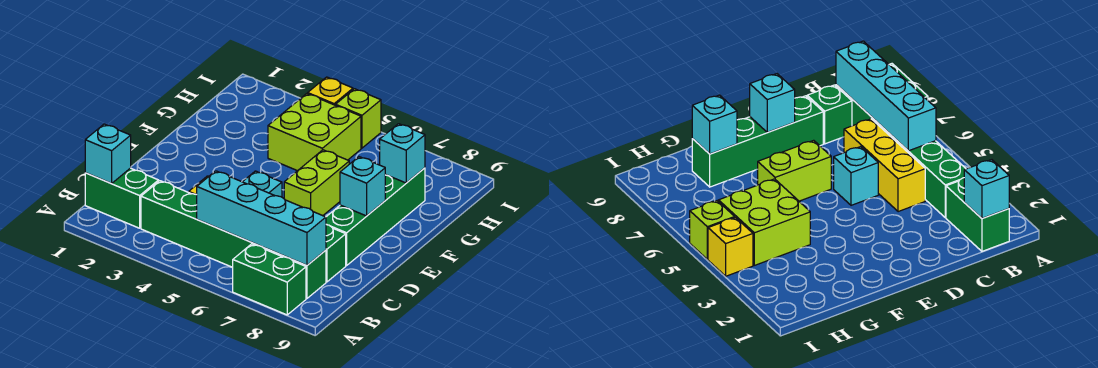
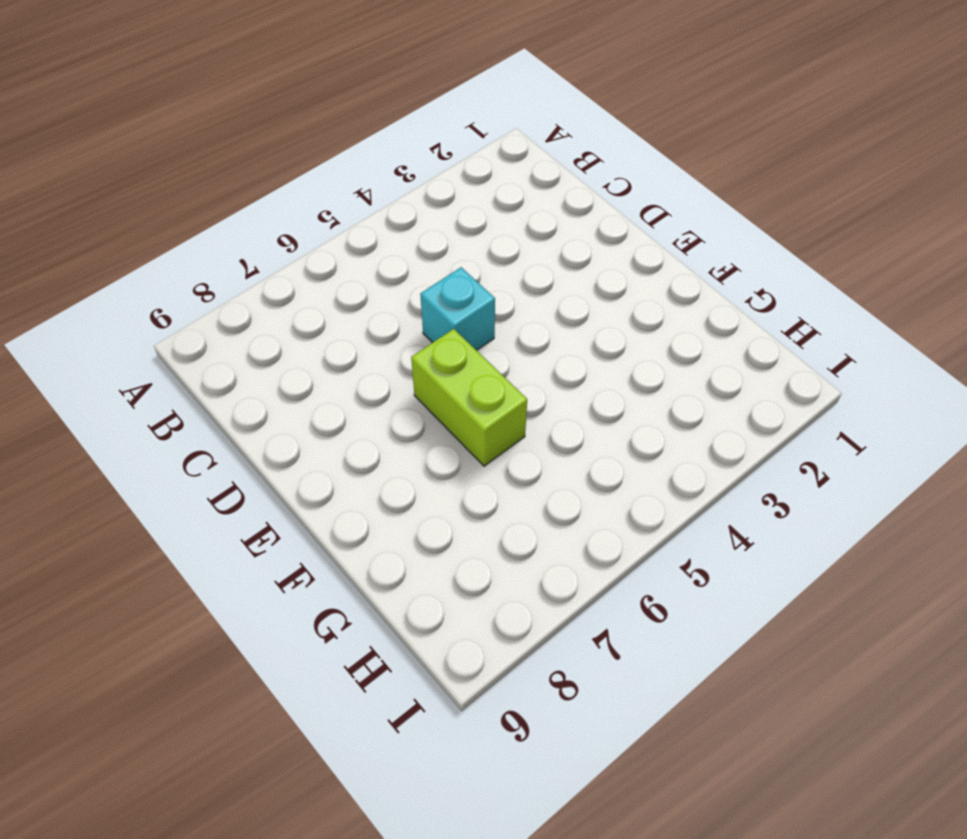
none -> green 1x2 brick [232,244,306,315]
none -> green 1x2 brick [85,168,159,228]
none -> green 1x6 brick [141,181,326,298]

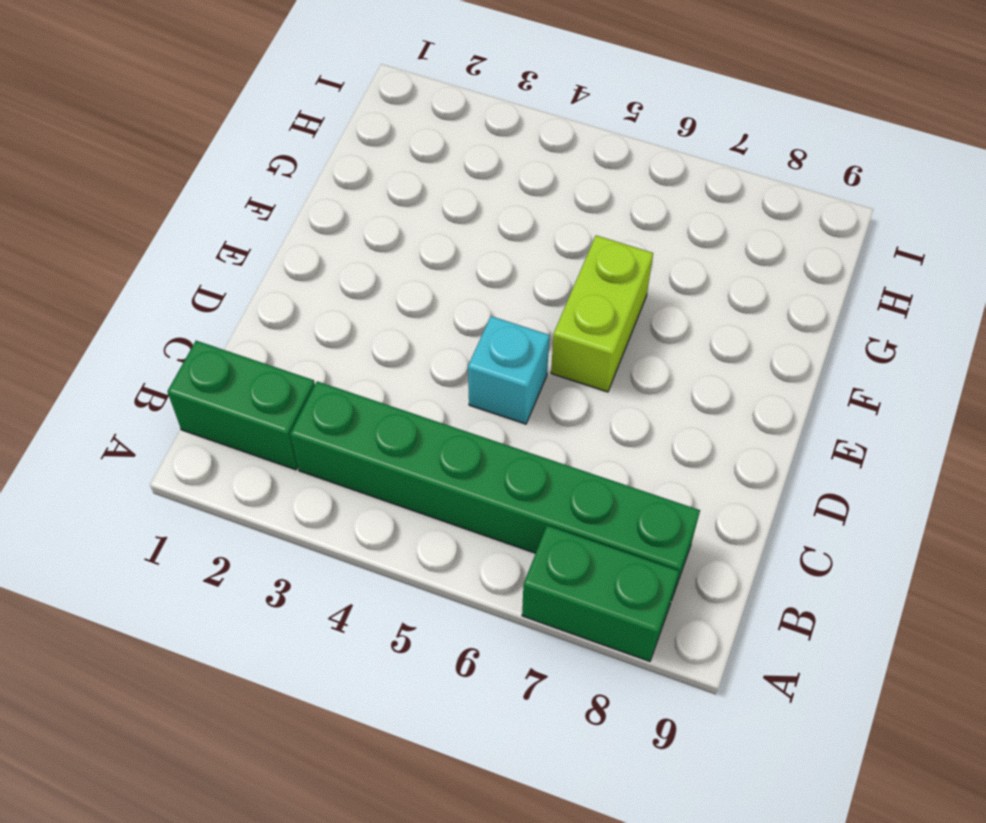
none -> yellow 1x3 brick [844,119,925,212]
none -> green 1x1 brick [326,225,346,282]
none -> green 1x4 brick [326,168,425,265]

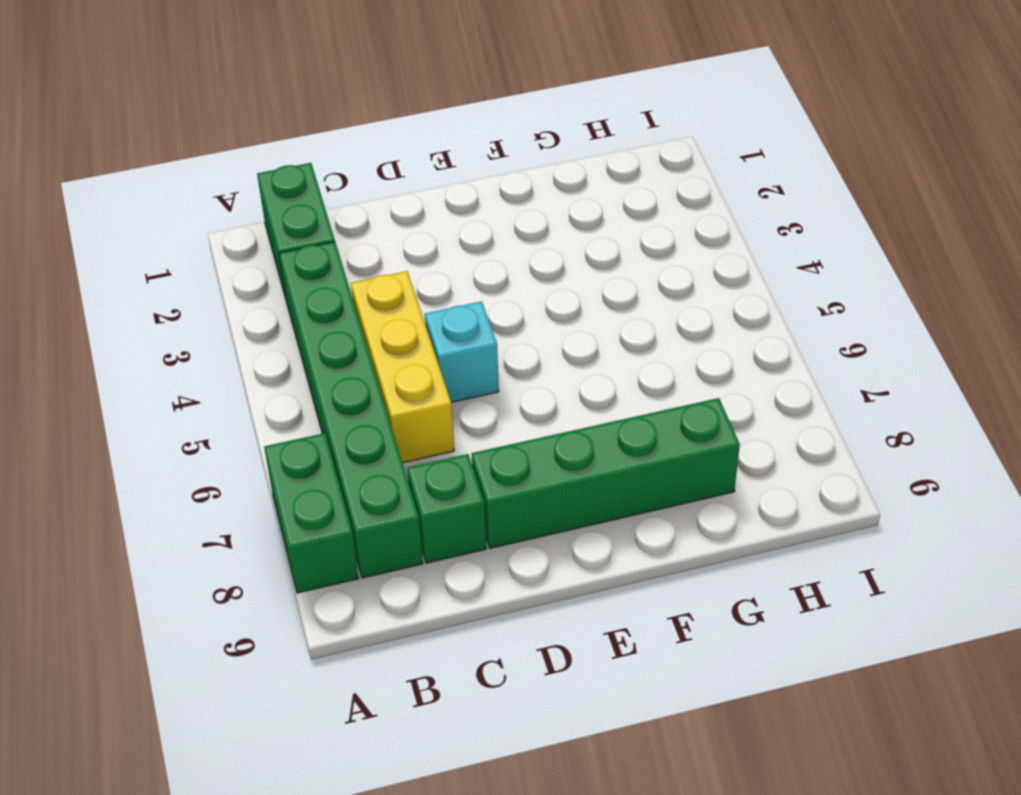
none -> lime 1x2 brick [284,150,349,216]
none -> lime 2x2 brick [268,94,361,171]
none -> yellow 1x1 brick [308,77,353,105]

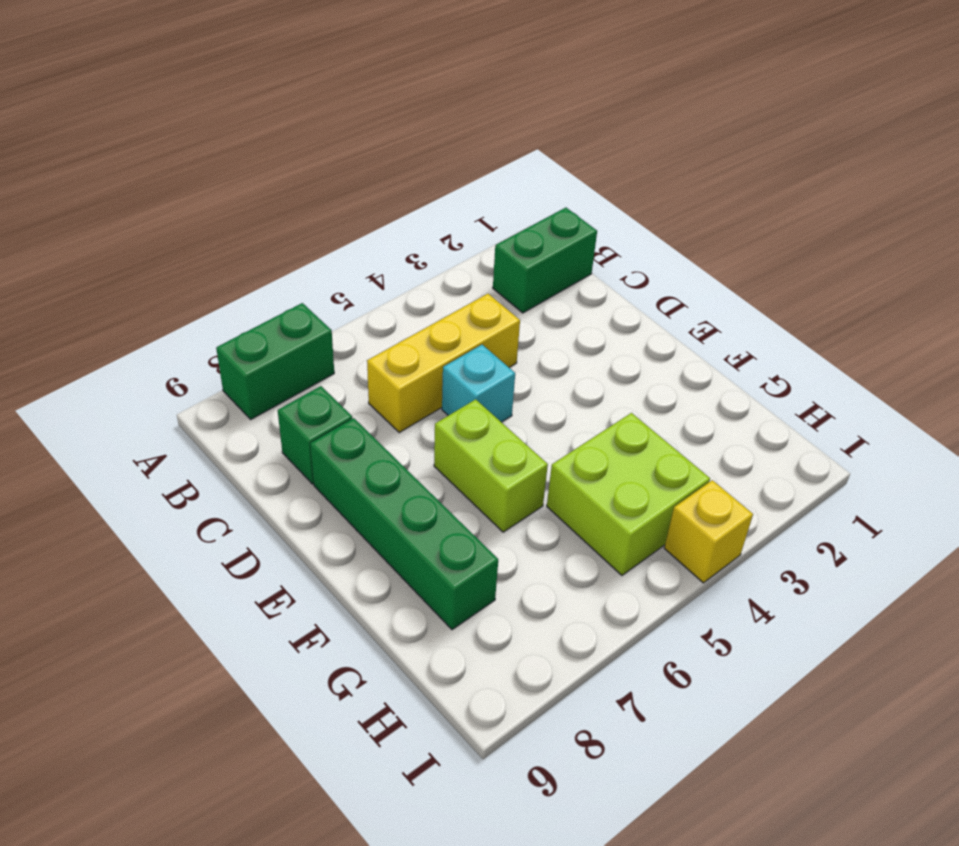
none -> green 1x6 brick [141,181,326,298]
none -> lime 1x1 brick [336,89,381,148]
none -> cyan 1x1 brick [85,124,131,184]

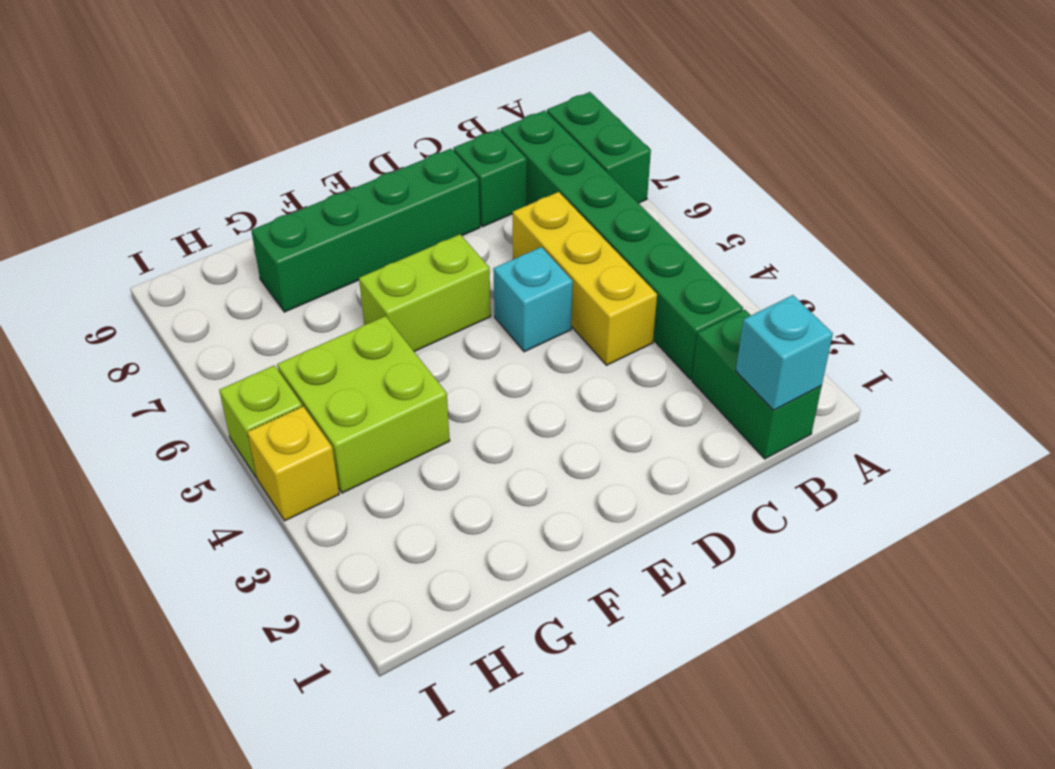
none -> cyan 1x4 brick [197,171,326,265]
none -> cyan 1x1 brick [340,157,385,216]
none -> cyan 1x1 brick [380,124,425,183]

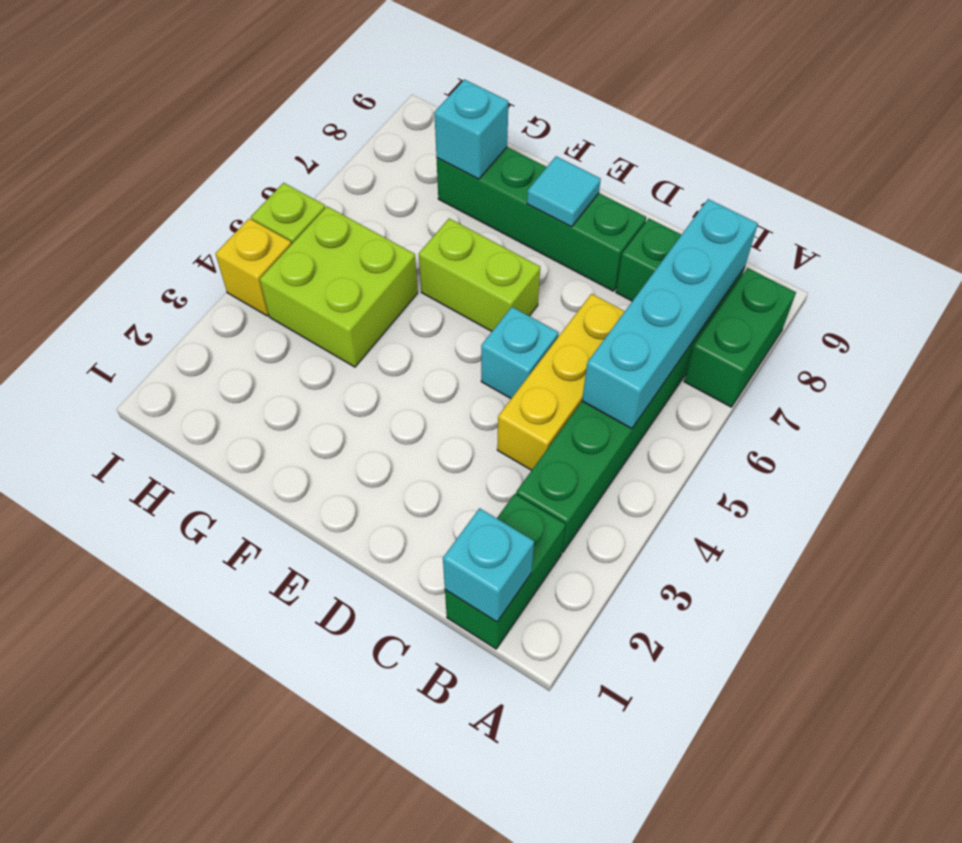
cyan 1x1 tile [527,156,601,227] -> cyan 1x1 brick [340,157,385,216]

